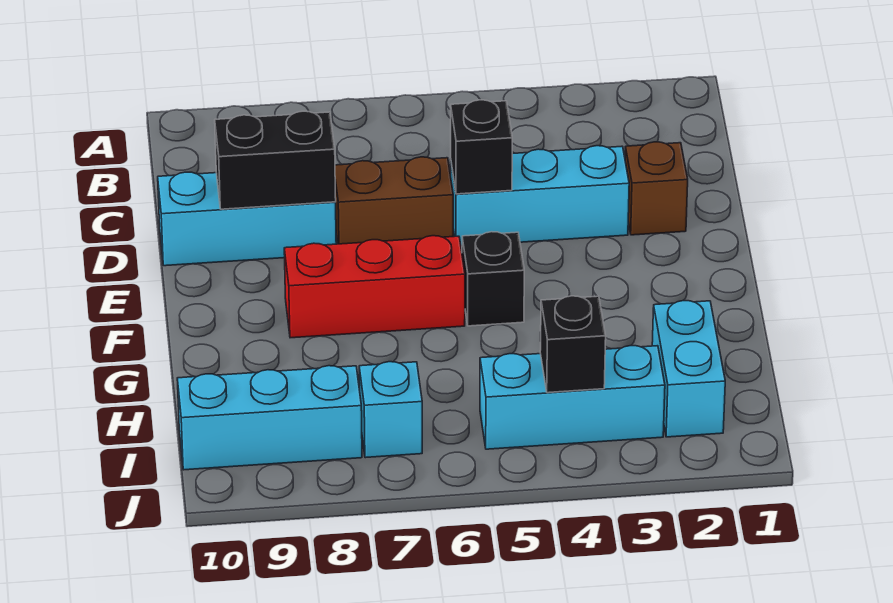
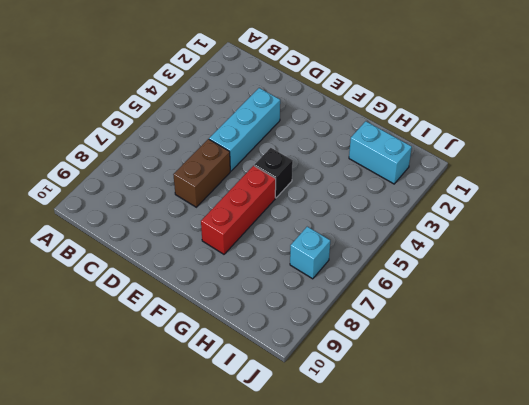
none -> brown 1x1 brick [625,142,688,235]
none -> cyan 1x3 brick [158,172,336,266]
none -> cyan 1x3 brick [480,346,665,449]

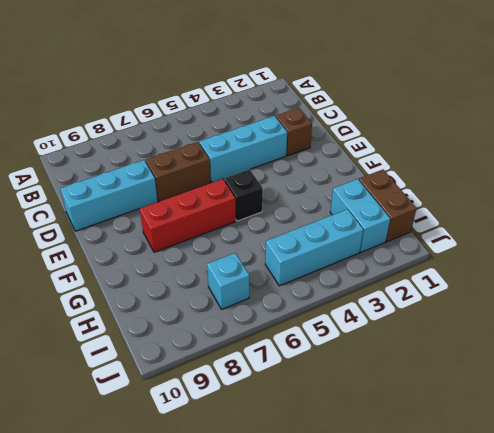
brown 1x2 brick [359,170,417,242] -> none
none -> cyan 1x3 brick [177,366,362,470]
none -> black 1x1 brick [451,100,512,194]
none -> black 1x2 brick [215,111,336,209]

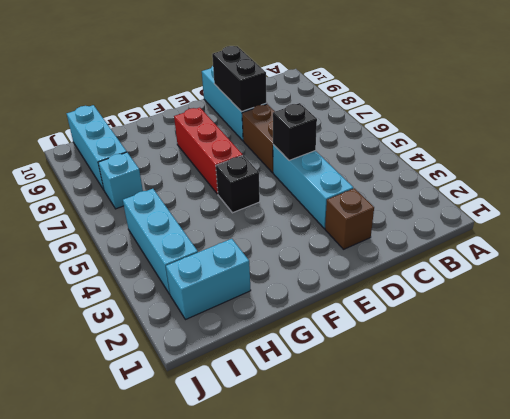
none -> black 1x1 brick [540,296,606,393]

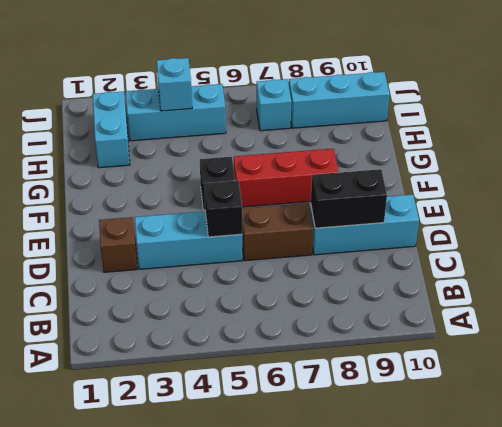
cyan 1x1 brick [157,58,192,111] -> black 1x1 brick [540,296,606,393]

